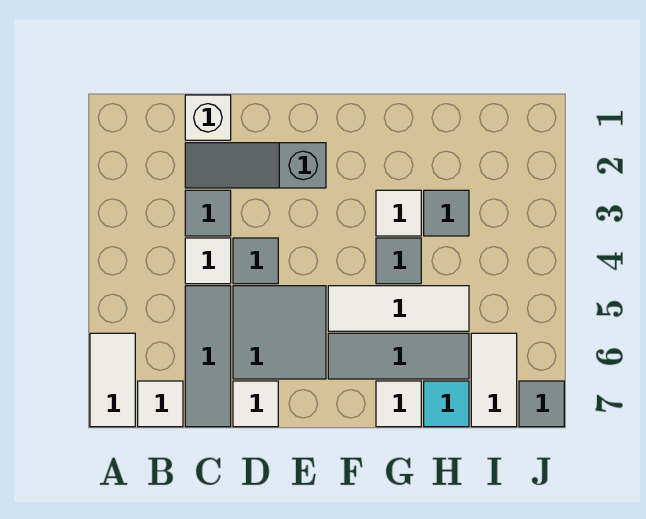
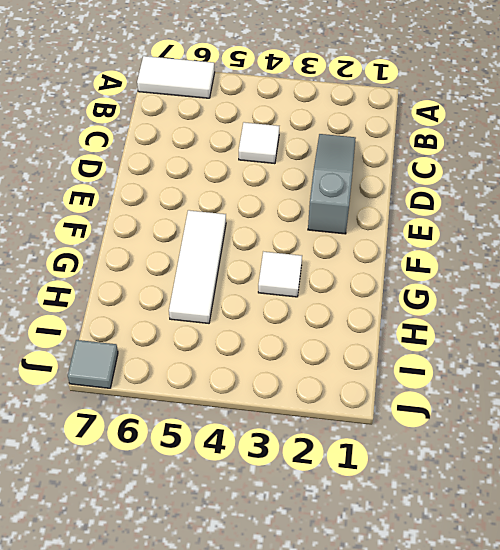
none -> white 1x1 tile [138,381,183,427]
none -> white 1x1 brick [185,95,231,140]
none -> grey 1x1 tile [185,190,231,236]

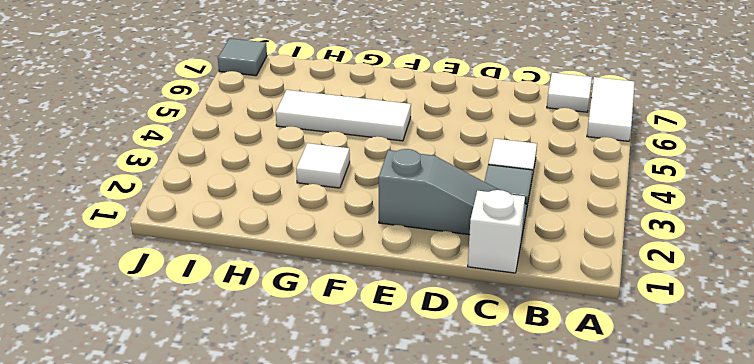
none -> grey 1x3 tile [185,286,231,427]
none -> grey 1x1 tile [233,238,278,284]
none -> grey 2x2 tile [233,286,326,379]

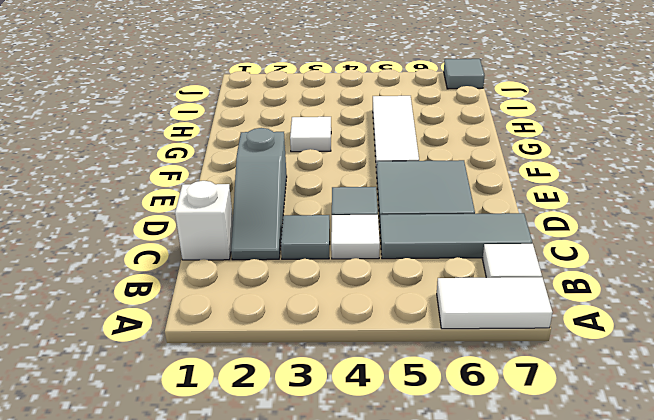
none -> white 1x1 tile [233,381,278,427]
none -> grey 1x3 tile [328,333,469,379]
none -> grey 1x1 tile [376,238,421,284]

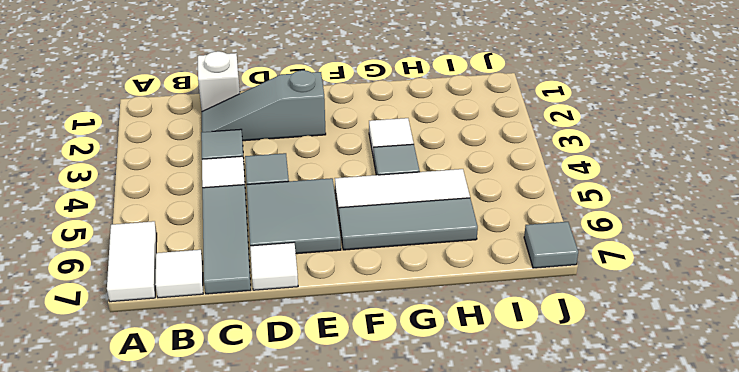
none -> white 1x1 tile [376,381,421,427]
none -> grey 1x1 tile [424,190,469,236]
none -> cyan 1x1 tile [424,381,469,427]

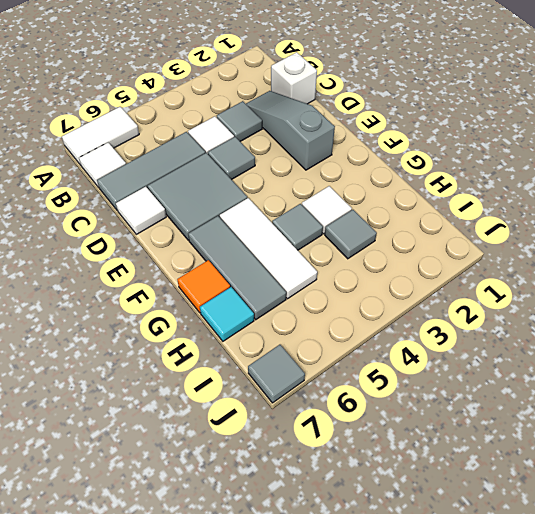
orange 1x1 tile [177,260,230,313] -> white 1x1 tile [376,381,421,427]
none -> white 1x2 tile [471,333,517,427]

